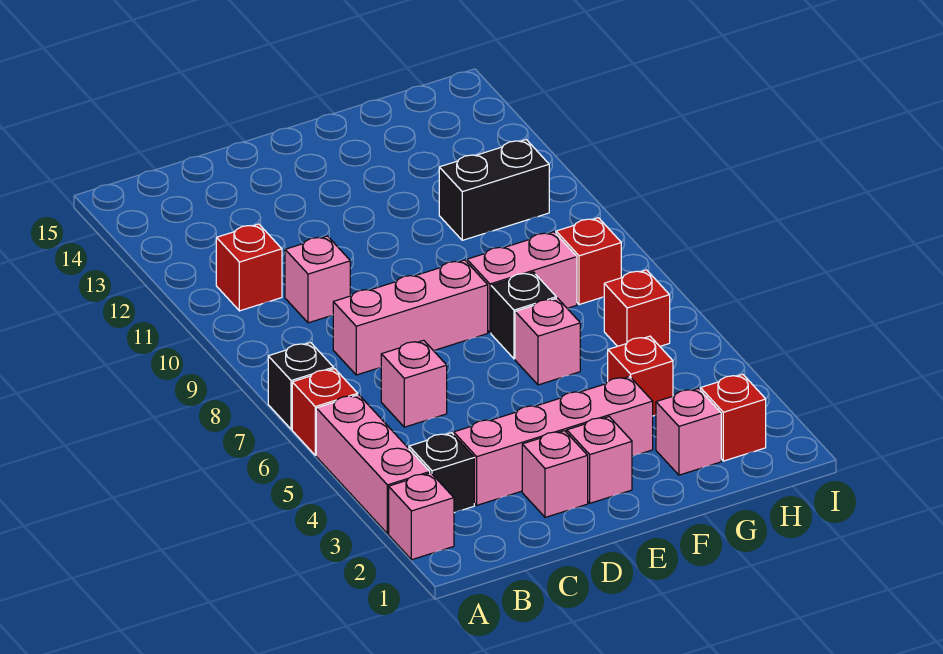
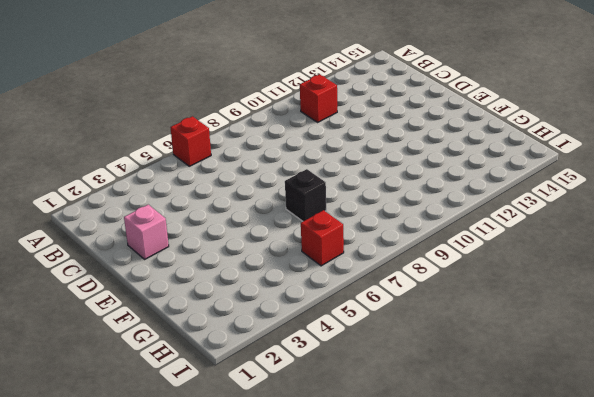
none -> pink 1x1 brick [389,473,454,560]
none -> pink 1x3 brick [316,395,430,534]
none -> black 1x1 brick [268,343,334,429]

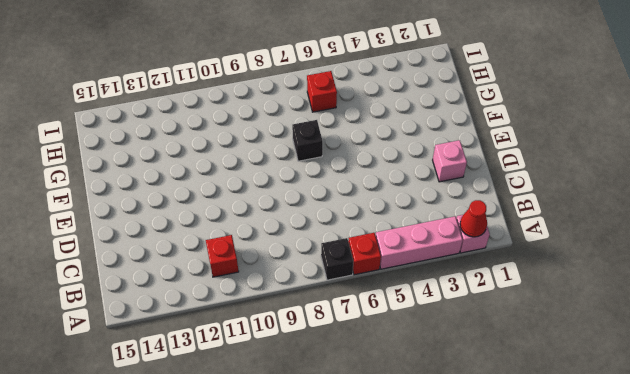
red 1x1 cone [460,200,487,237] -> none
none -> black 1x1 brick [409,433,474,513]
none -> pink 1x4 brick [454,376,653,505]
none -> pink 1x1 brick [381,340,447,427]

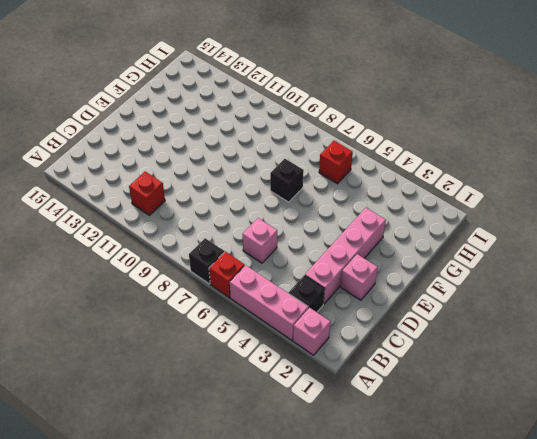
none -> pink 1x3 brick [333,260,488,375]
none -> pink 1x1 brick [285,236,350,323]
none -> pink 1x1 brick [567,417,632,503]

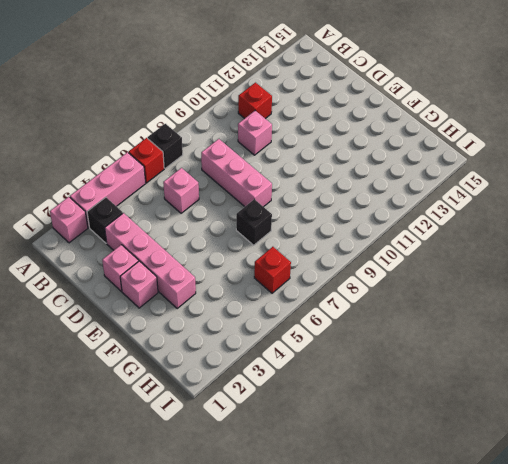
none -> pink 1x1 brick [515,298,580,385]
none -> pink 1x2 brick [467,232,577,333]
none -> pink 1x1 brick [656,388,721,475]

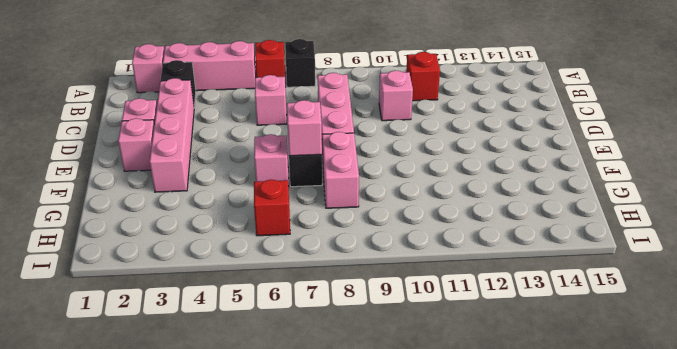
pink 1x1 brick [287,100,322,156] -> pink 1x1 brick moved to [656,388,721,475]
none -> red 1x1 brick [608,336,673,416]
none -> black 1x2 brick [439,140,549,240]
none -> red 1x1 brick [700,374,766,461]

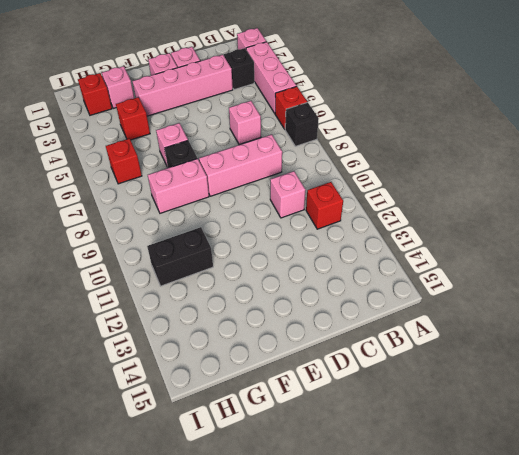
none -> red 1x1 brick [556,218,621,305]

